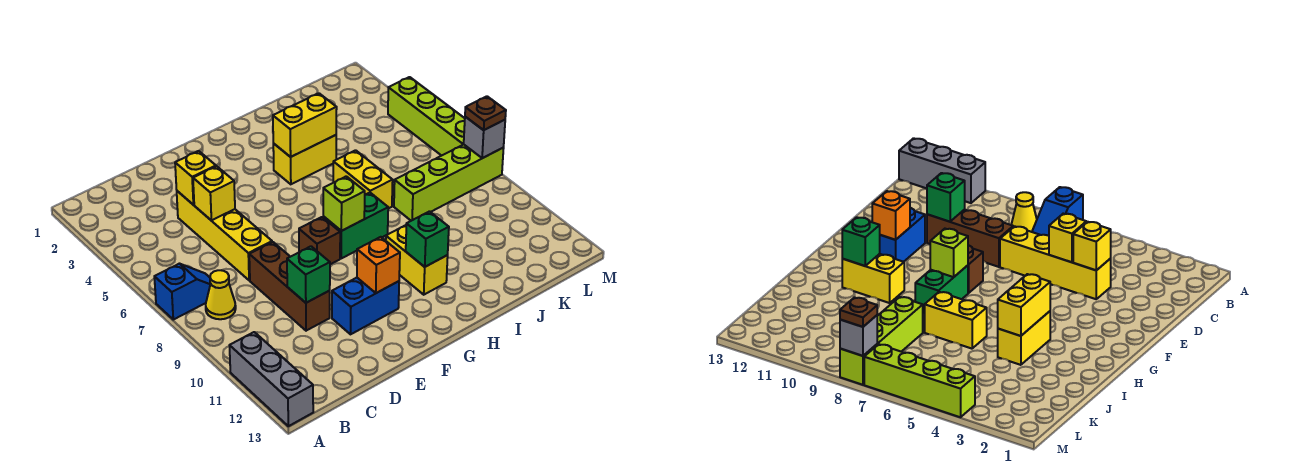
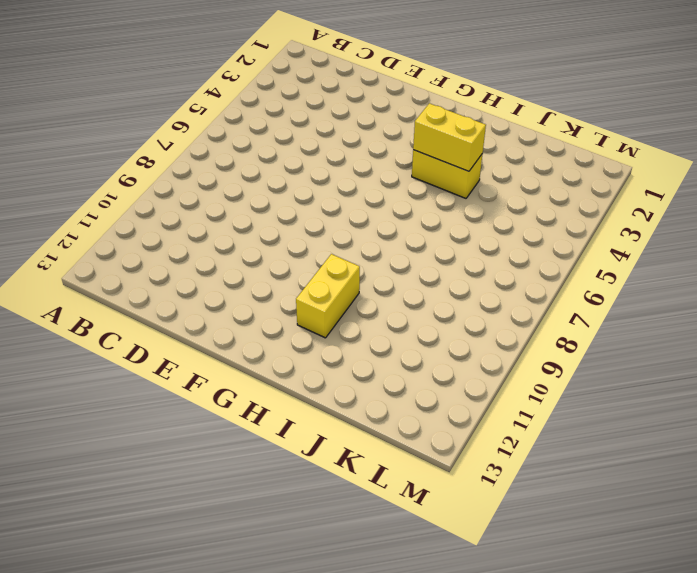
none -> blue 1x2 slope [154,264,211,320]
none -> grey 1x3 brick [229,332,313,426]
none -> yellow 1x1 cone [206,270,236,319]

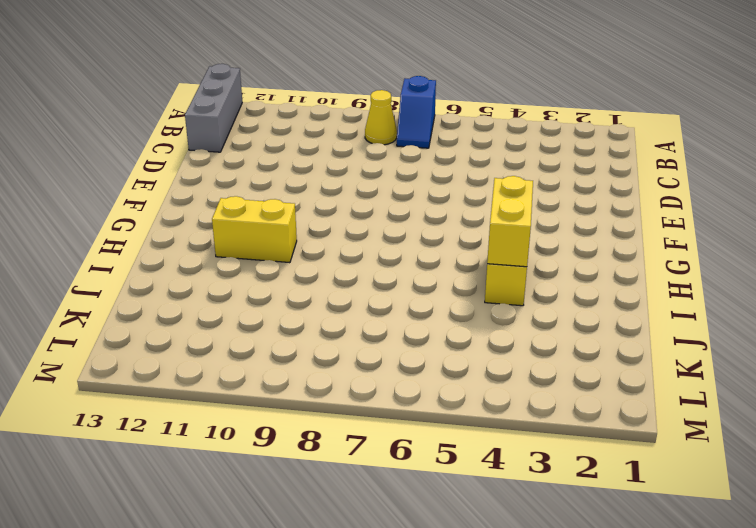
grey 1x3 brick [185,64,242,152] -> grey 1x3 brick turned to [229,332,313,426]
none -> yellow 1x4 brick [177,191,272,280]
none -> brown 1x3 brick [249,242,330,331]
none -> blue 1x2 brick [332,278,399,334]

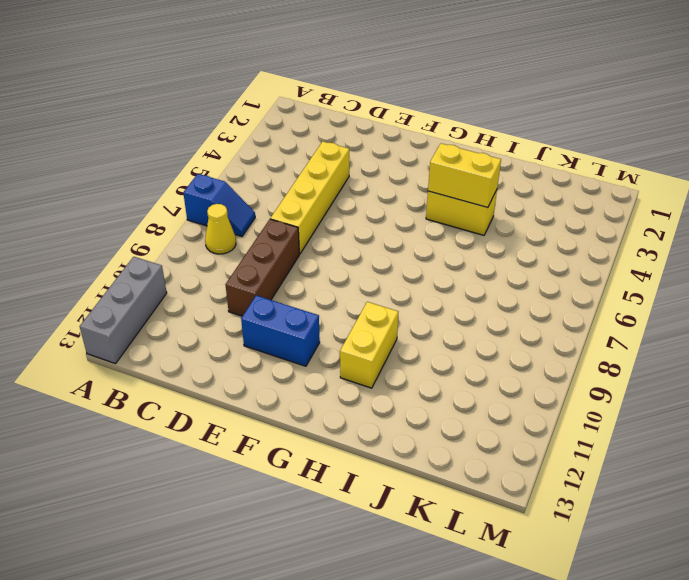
none -> brown 1x1 brick [299,217,340,264]
none -> green 1x2 brick [323,193,388,258]
none -> yellow 1x2 brick [333,150,393,209]

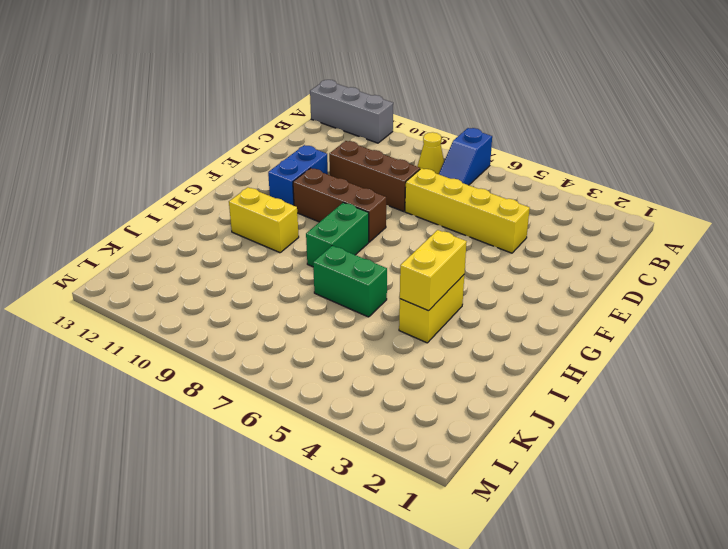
brown 1x3 brick [293,168,386,242] -> brown 1x1 brick [299,217,340,264]
green 1x2 brick [313,246,387,317] -> yellow 1x2 brick [333,150,393,209]
none -> lime 1x4 brick [394,145,504,221]
none -> lime 1x4 brick [388,77,465,156]
none -> yellow 1x1 brick [175,151,216,205]

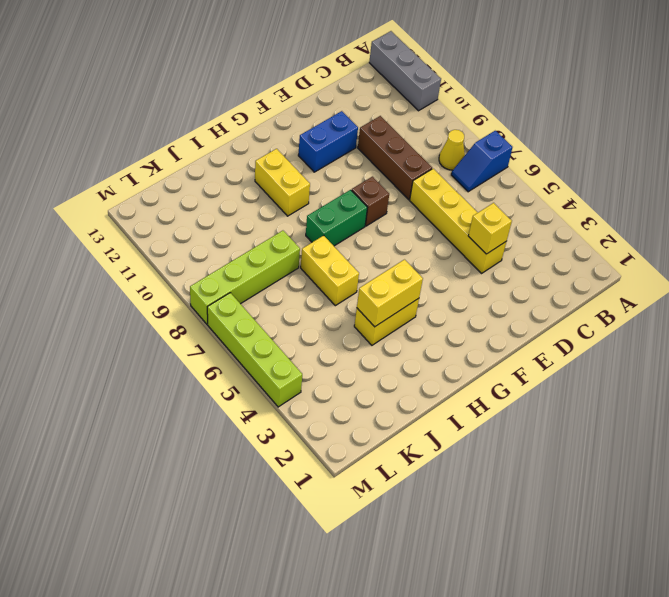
none -> yellow 1x1 brick [193,166,235,220]
none -> green 1x1 brick [287,246,330,303]
none -> orange 1x1 brick [357,237,400,293]

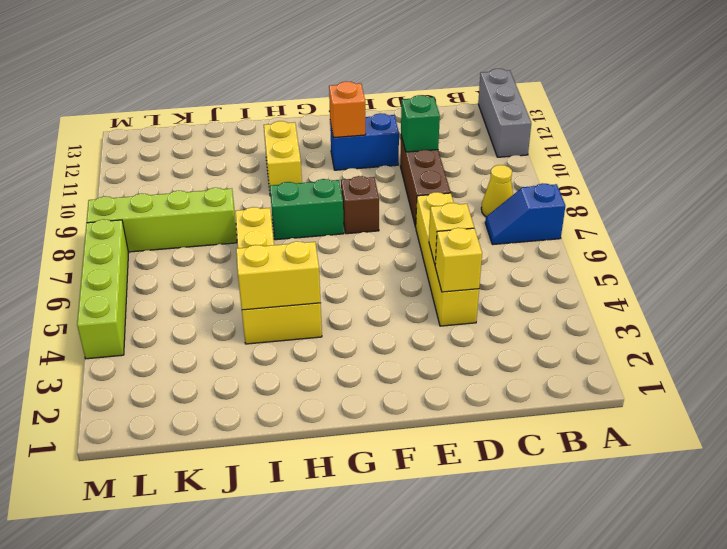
none -> lime 1x1 brick [323,176,365,231]
none -> green 1x1 brick [406,211,449,267]
none -> grey 1x1 brick [464,117,505,158]

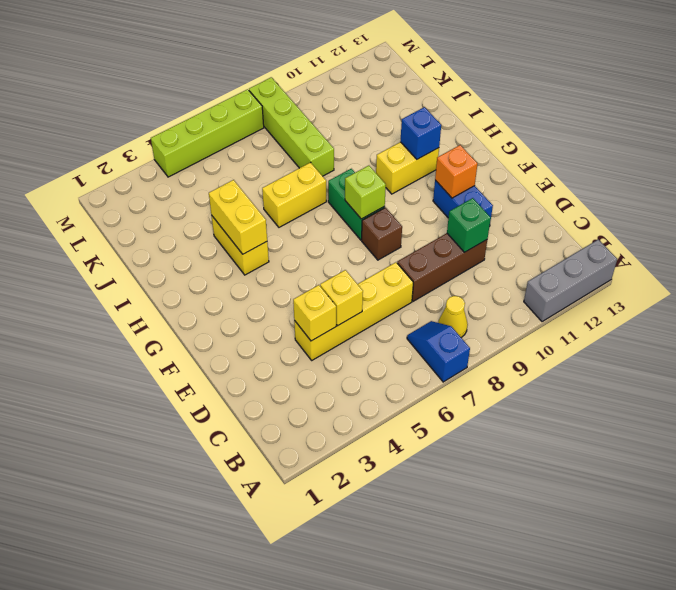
blue 1x1 brick [400,107,441,159] -> green 1x1 brick [406,211,449,267]
none -> grey 1x1 brick [464,117,505,158]
none -> brown 1x1 plate [465,96,506,130]

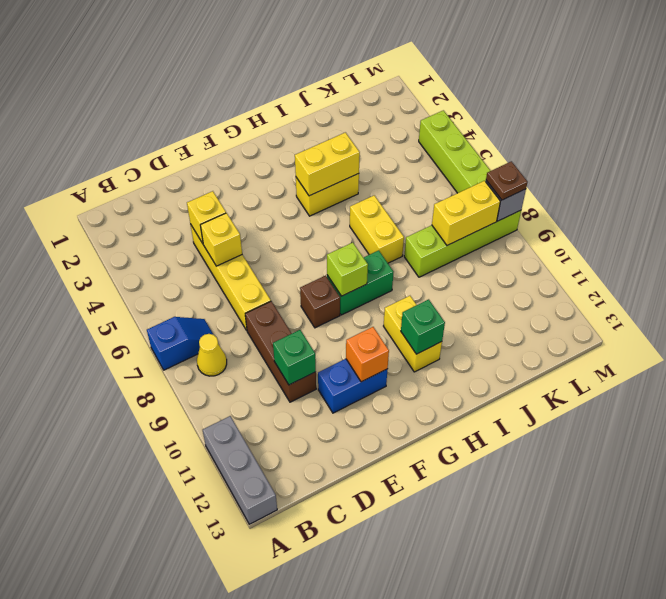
yellow 1x2 brick [432,181,500,245] -> none

